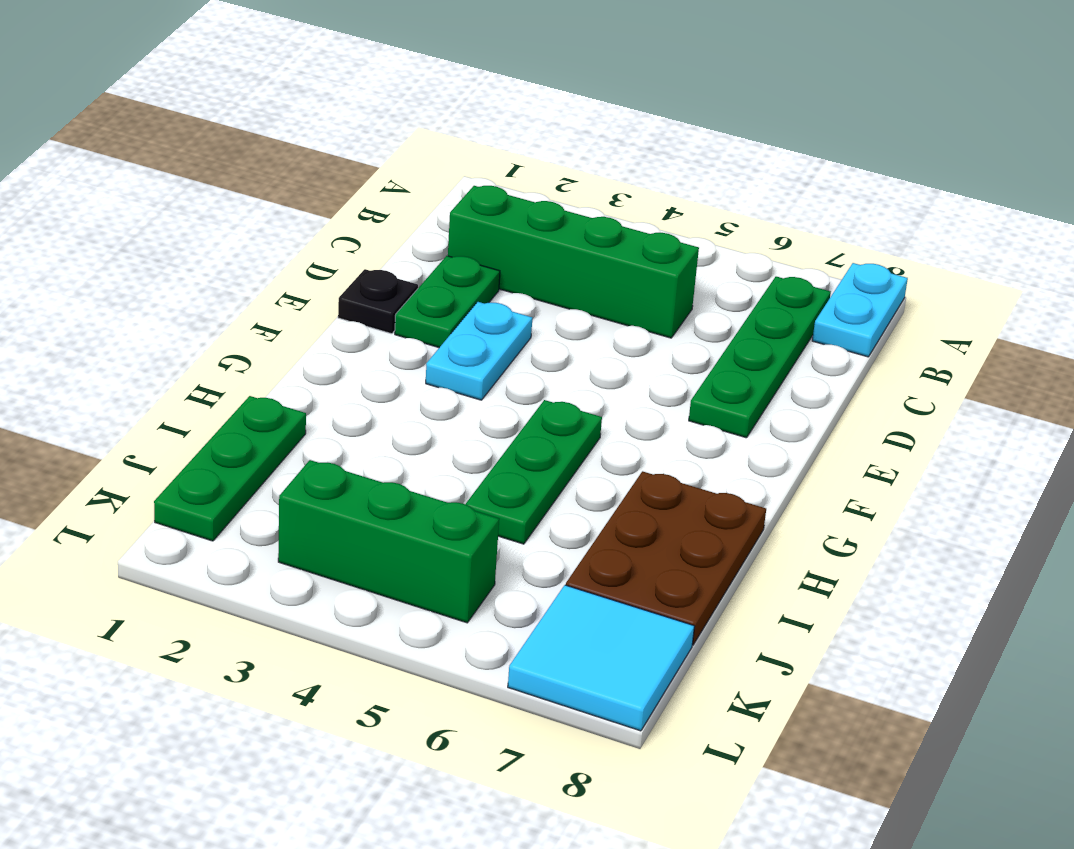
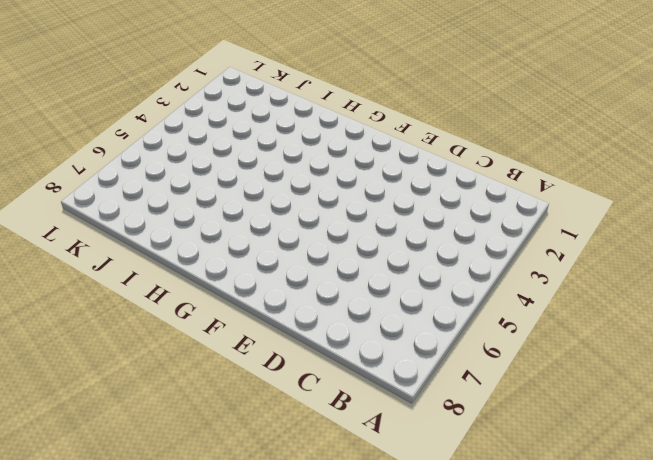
none -> cyan 1x2 plate [812,263,908,357]
none -> green 1x4 plate [689,277,831,438]

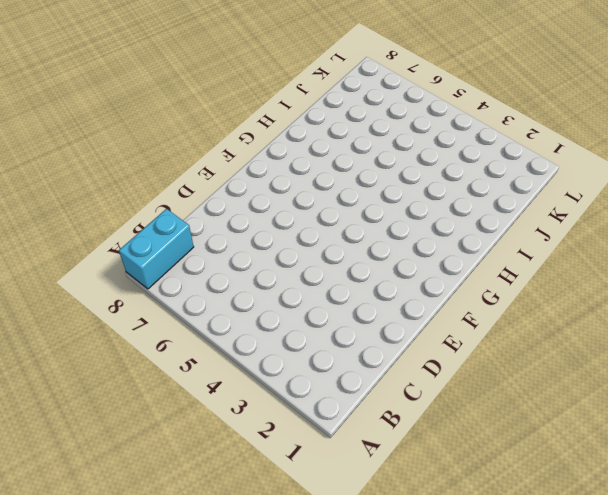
cyan 1x2 brick [119,209,194,289] -> cyan 1x2 plate [812,263,908,357]
none -> green 1x4 plate [689,277,831,438]
none -> green 1x4 brick [448,186,699,338]

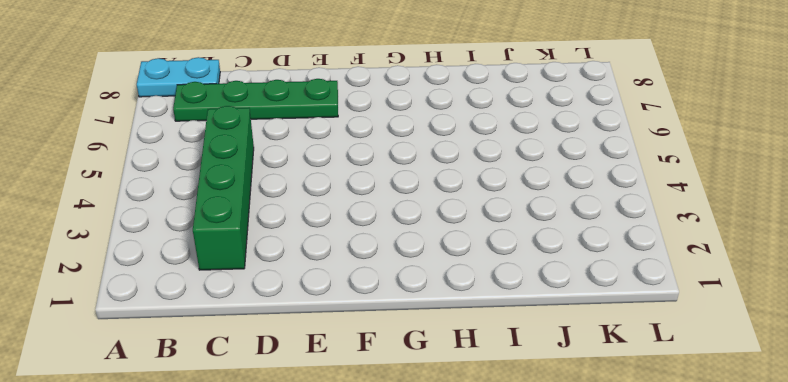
none -> green 1x2 plate [395,256,500,348]
none -> black 1x1 plate [338,269,418,334]

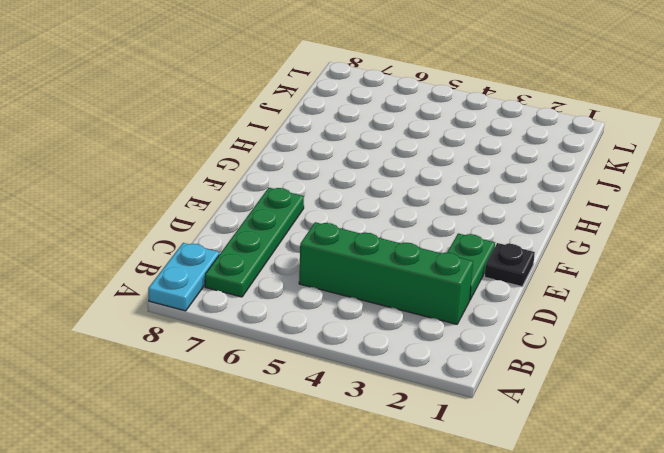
none -> cyan 1x2 plate [426,302,532,400]
none -> green 1x3 plate [466,400,602,544]

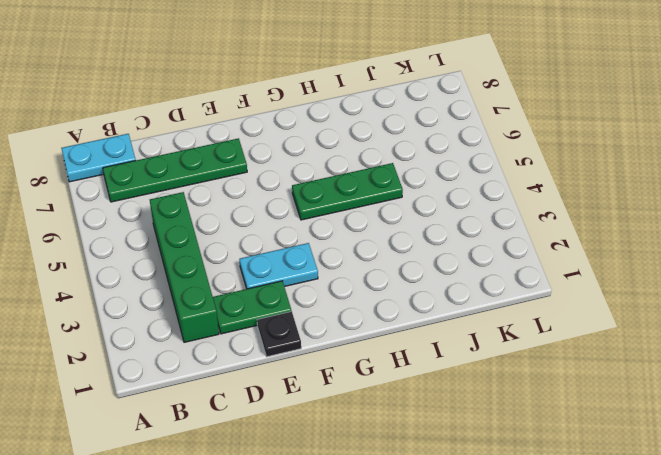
none -> brown 2x3 plate [566,471,766,645]
none -> green 1x3 plate [154,396,306,541]

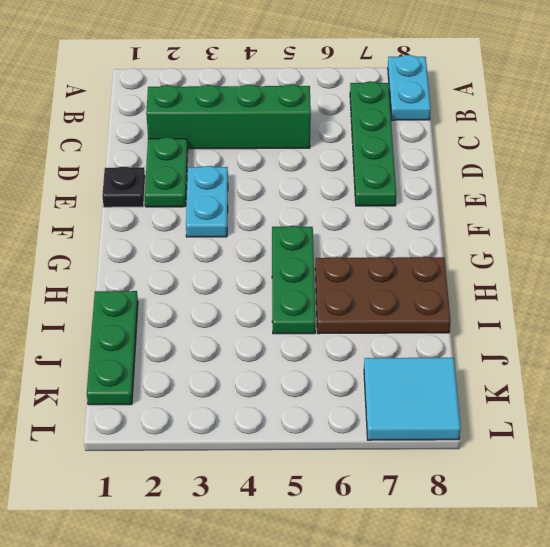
brown 2x3 plate [315,257,451,334] -> brown 2x3 plate turned to [566,471,766,645]
none -> green 1x3 brick [278,460,499,623]

